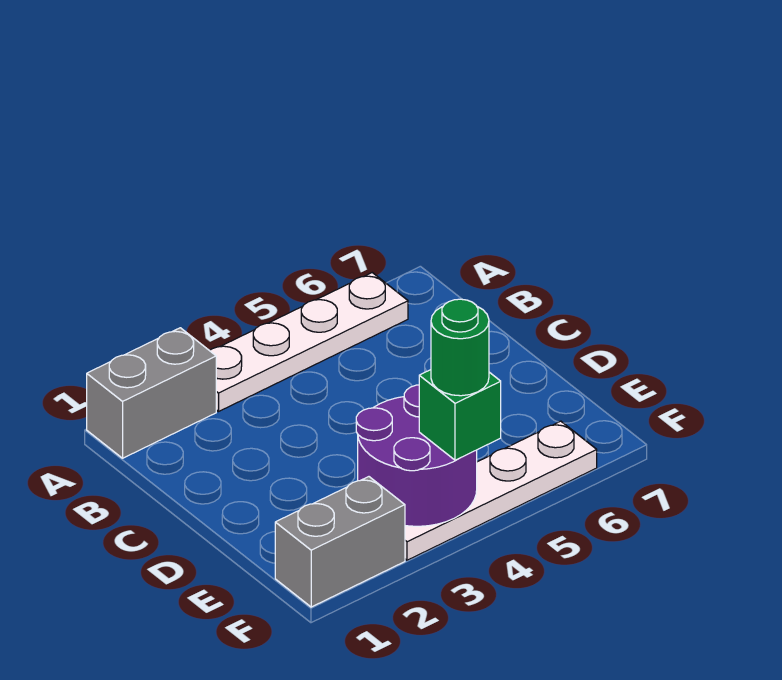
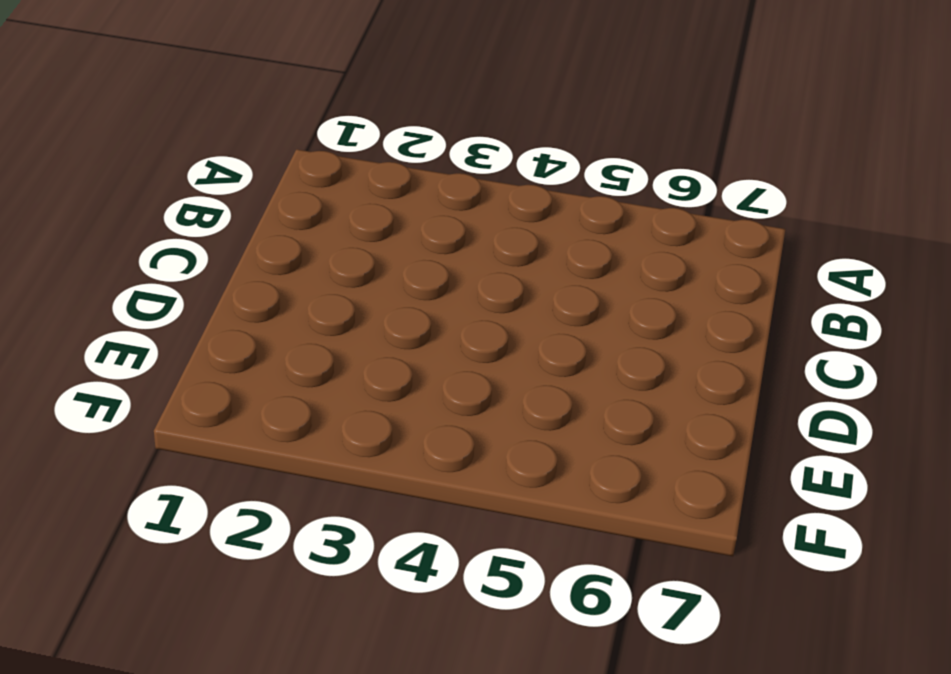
none -> grey 1x2 brick [87,328,216,458]
none -> white 1x4 plate [210,273,408,411]

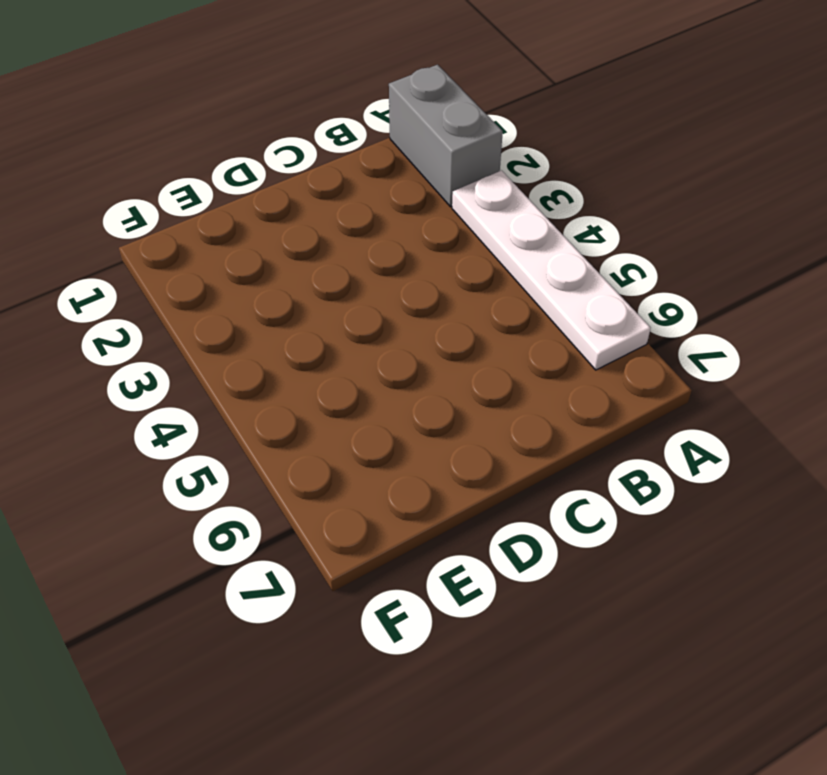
none -> grey 1x2 brick [275,477,405,607]
none -> white 1x4 plate [405,421,597,560]

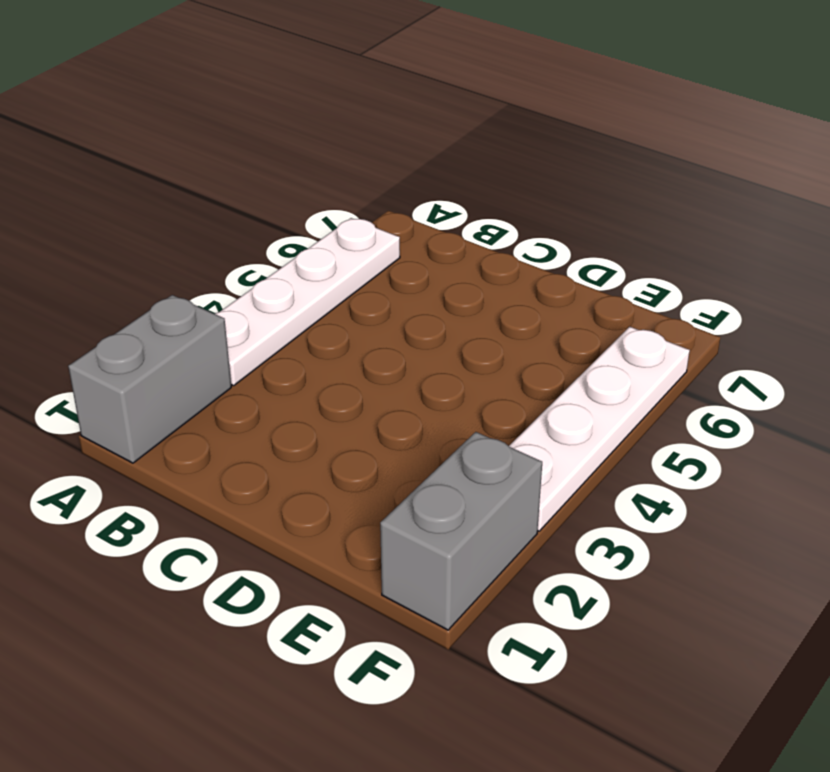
none -> purple 2x2 round brick [356,385,477,526]
none -> green 1x1 brick [419,370,501,460]

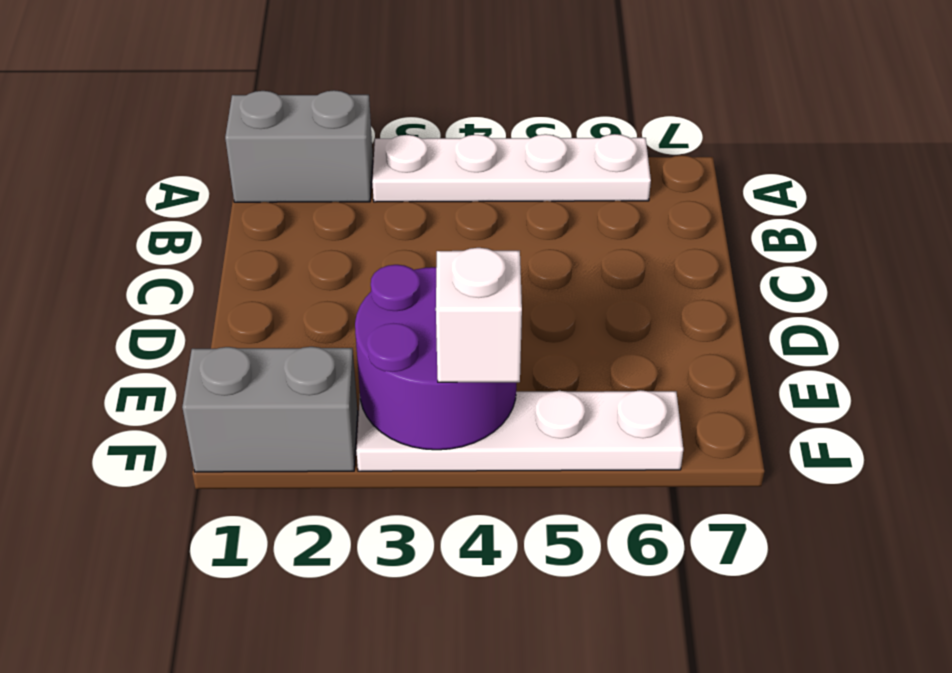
white 1x1 brick [436,248,522,382] -> green 1x1 brick [419,370,501,460]
none -> green 1x1 round brick [431,299,489,396]

